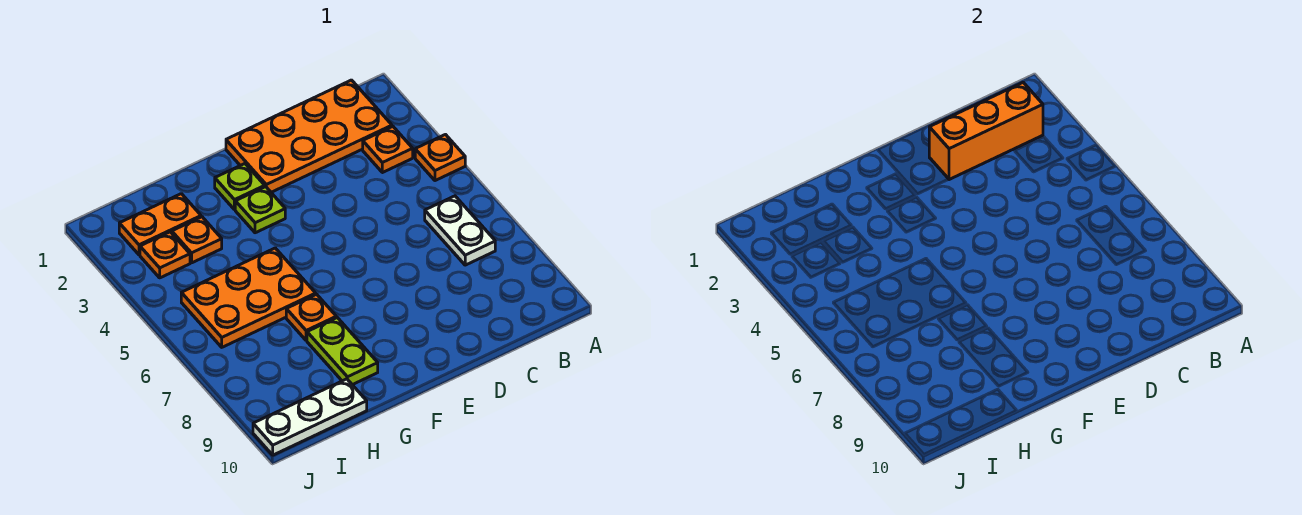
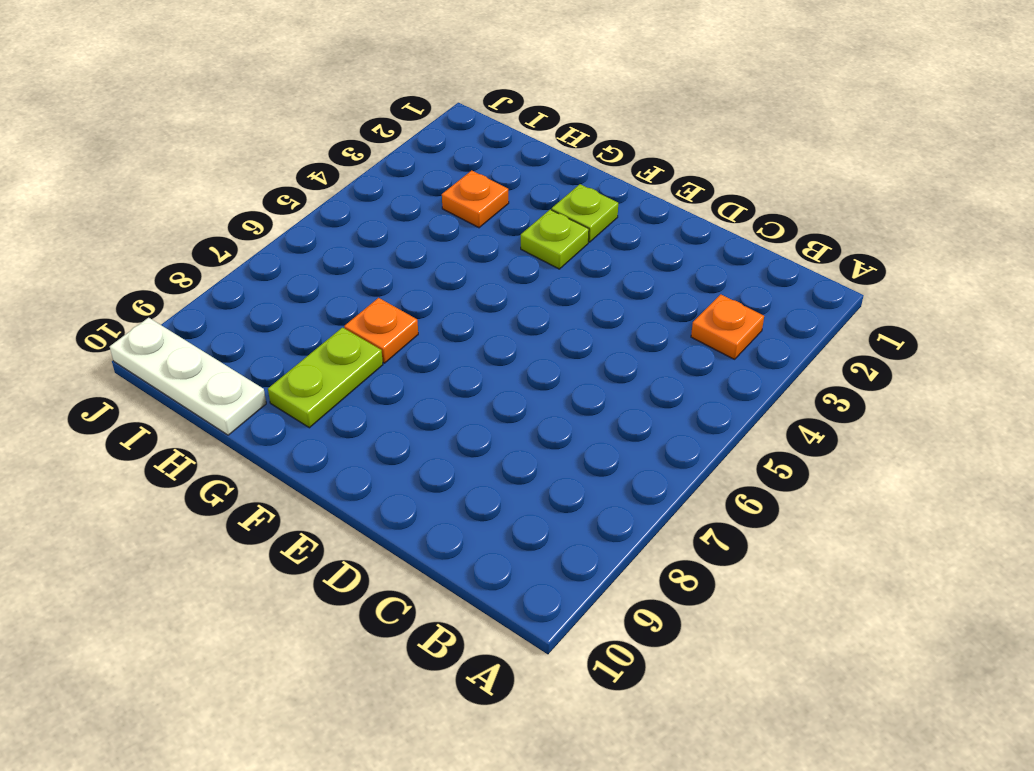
none -> orange 1x1 plate [415,135,465,181]
none -> orange 2x4 plate [226,80,392,192]
none -> white 1x2 plate [425,196,495,265]

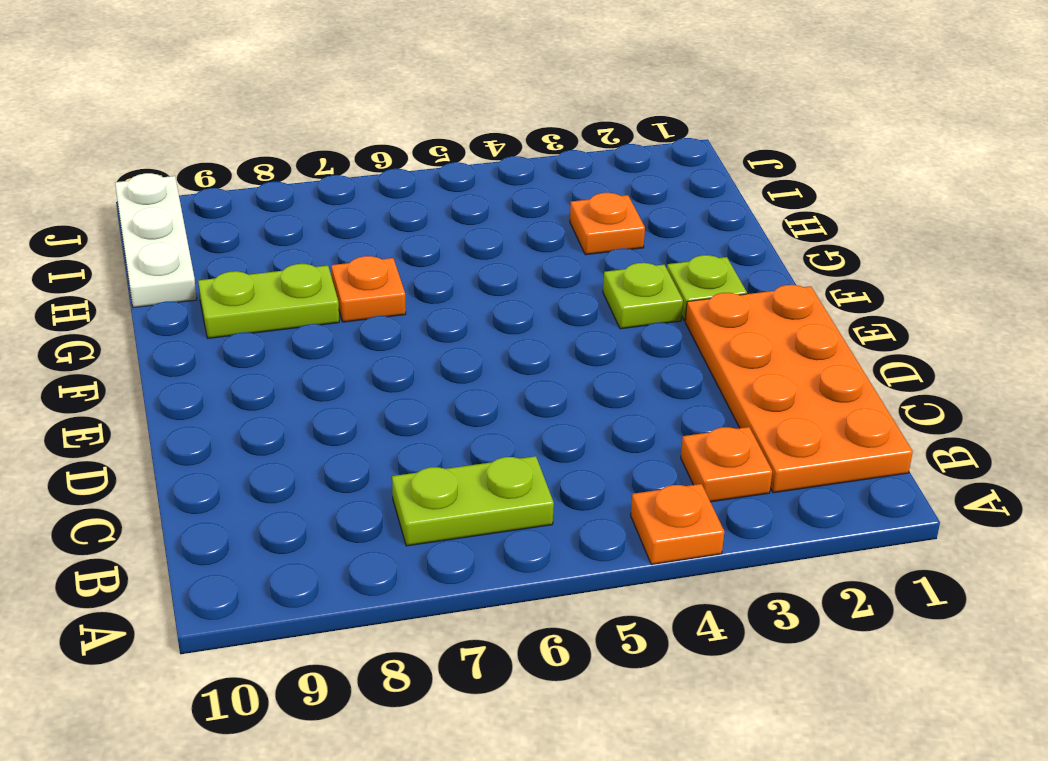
lime 1x2 plate [392,456,554,546] -> white 1x2 plate [425,196,495,265]
none -> orange 2x3 plate [181,248,316,347]
none -> orange 1x2 plate [119,194,201,255]
none -> orange 1x1 plate [140,232,190,278]

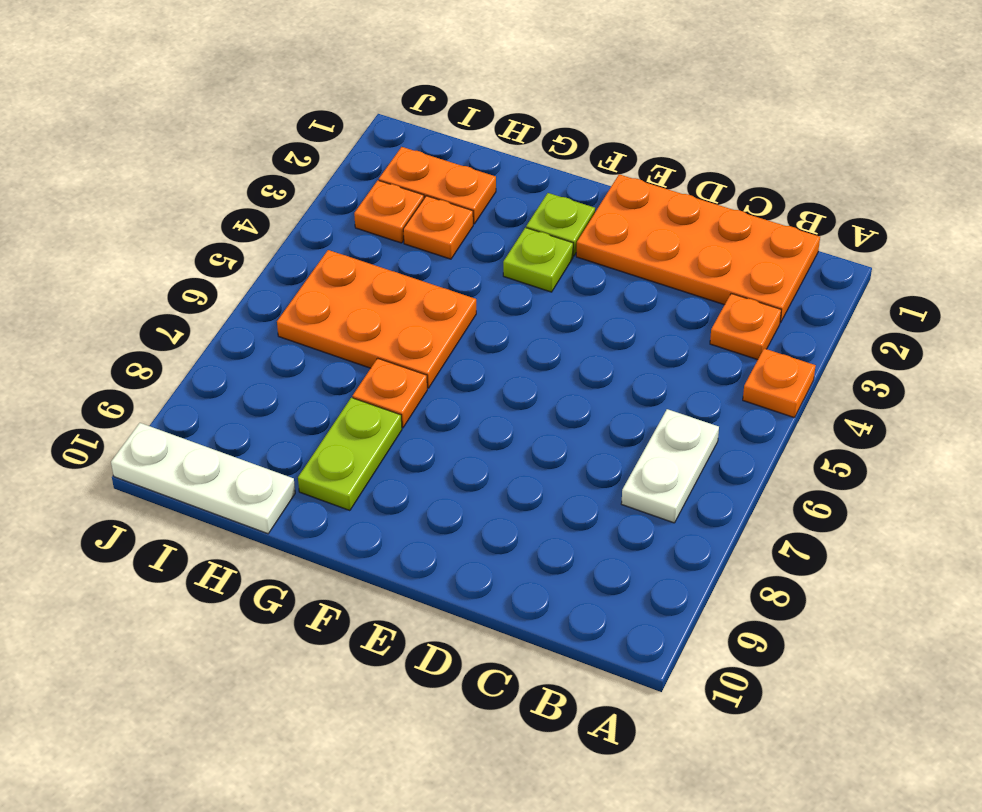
none -> orange 1x3 brick [929,83,1043,180]

